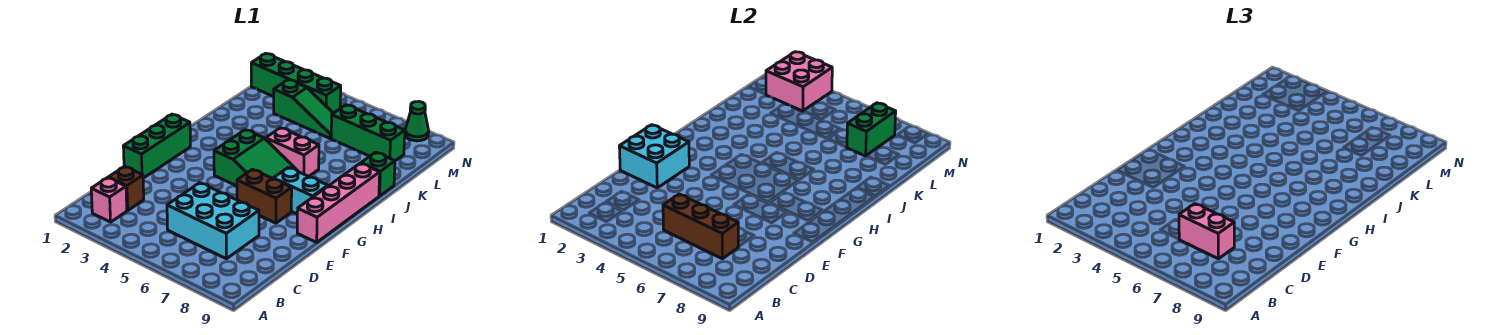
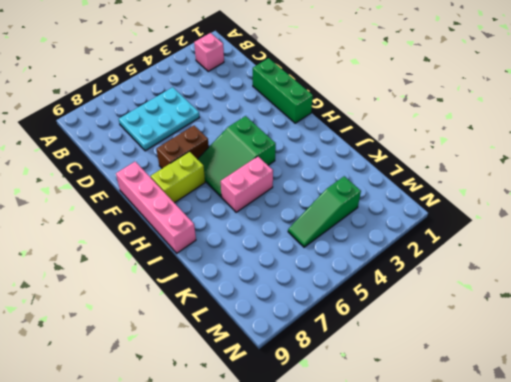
cyan 2x3 plate [119,87,199,151] -> cyan 2x3 brick [167,183,259,259]
lime 1x2 brick [151,152,205,203] -> cyan 1x2 brick [273,167,328,214]
none -> brown 1x1 brick [109,166,144,211]
none -> green 1x1 brick [361,152,395,196]
none -> green 1x3 brick [331,105,405,161]

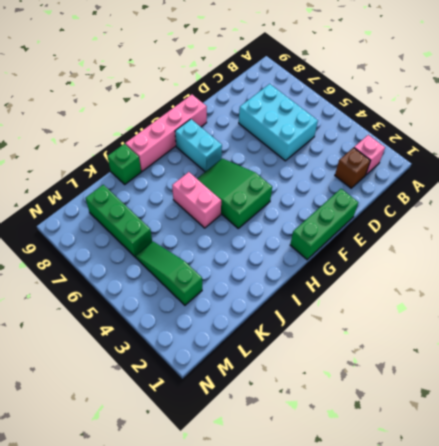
none -> brown 1x2 brick [237,169,292,223]
none -> green 1x4 brick [251,53,341,113]
none -> green 1x1 cone [405,102,429,141]

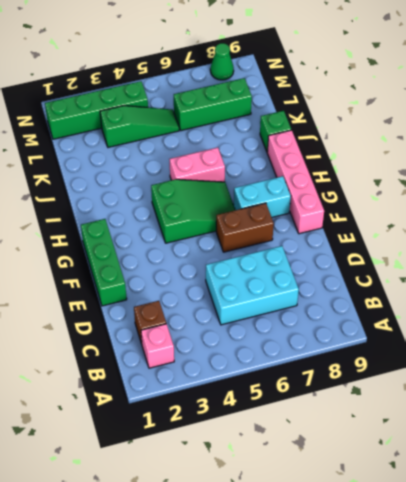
none -> brown 1x3 brick [663,194,738,259]
none -> cyan 2x2 brick [619,125,689,188]
none -> green 1x2 brick [847,103,896,156]

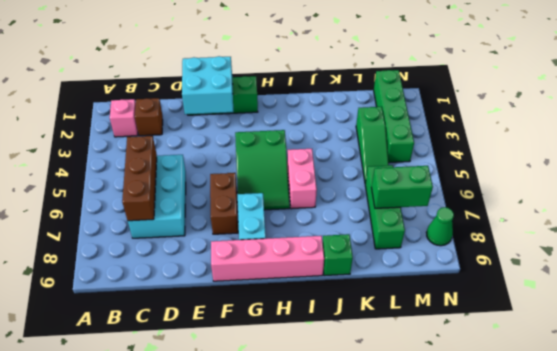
none -> pink 2x2 brick [766,52,832,111]
none -> pink 1x2 brick [1179,204,1234,259]

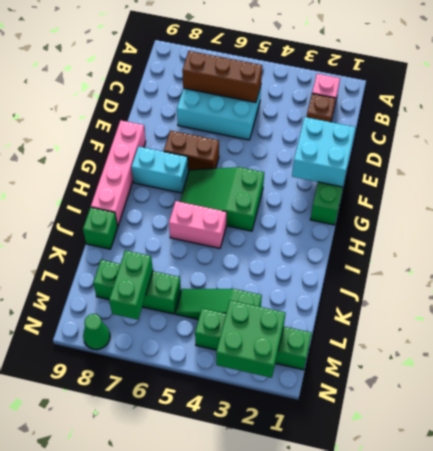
green 2x2 brick [216,300,286,378] -> pink 2x2 brick [766,52,832,111]
none -> pink 1x2 brick [1179,204,1234,259]

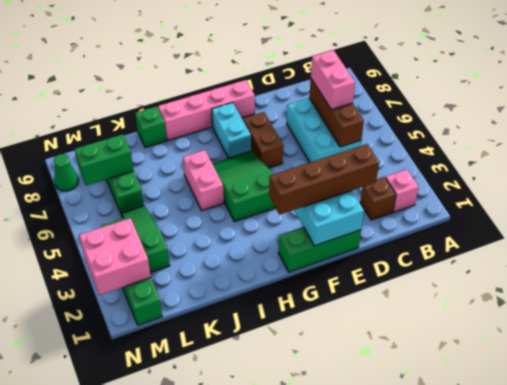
brown 1x4 brick [269,144,379,215] -> none

